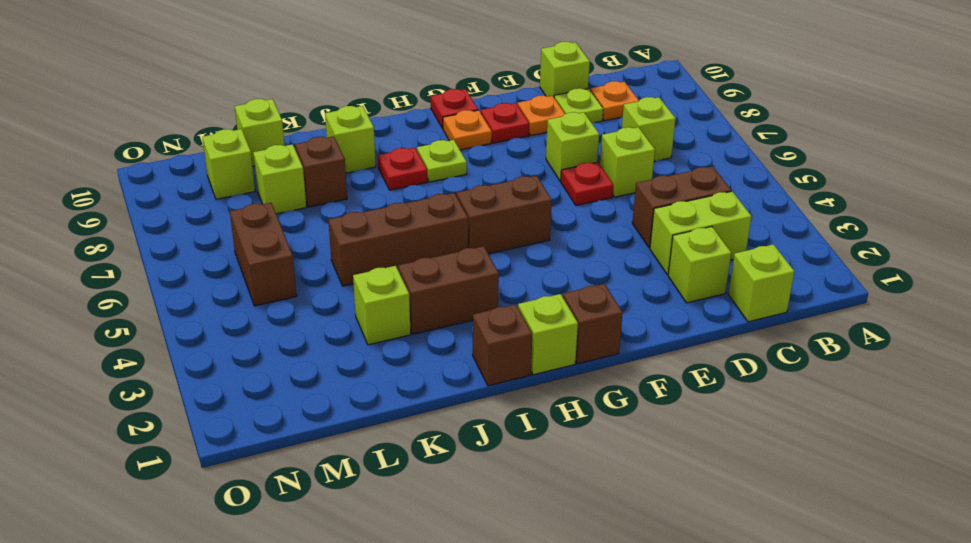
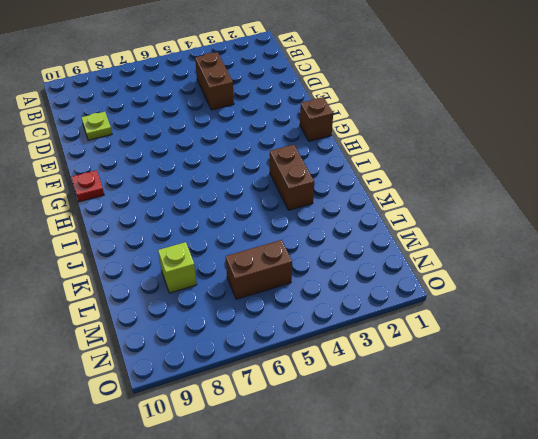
none -> lime 1x1 brick [728,244,794,322]
none -> lime 1x2 brick [650,191,752,275]
none -> lime 1x1 brick [622,97,676,162]
none -> orange 1x1 plate [590,81,639,121]

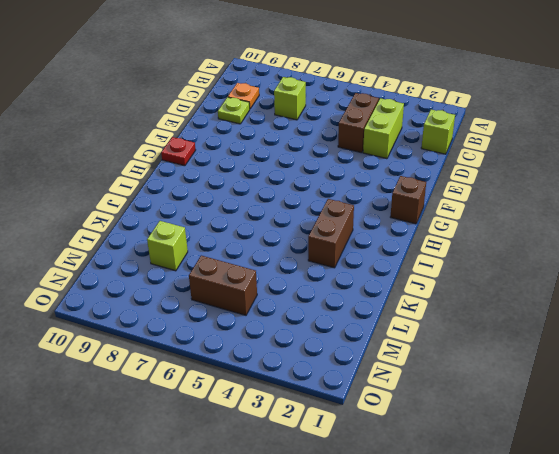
none -> lime 1x1 brick [668,227,731,303]
none -> lime 1x1 brick [600,127,655,197]
none -> lime 1x1 brick [540,42,590,97]
none -> red 1x1 plate [561,162,614,206]

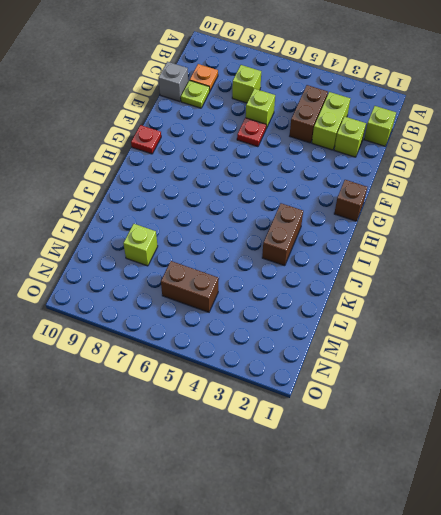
grey 1x1 brick [158,62,188,102] -> lime 1x1 brick [540,42,590,97]
none -> lime 1x1 brick [546,112,599,181]
none -> orange 1x1 plate [518,96,565,136]
none -> red 1x1 plate [481,103,529,143]
none -> brown 1x2 brick [456,176,552,254]

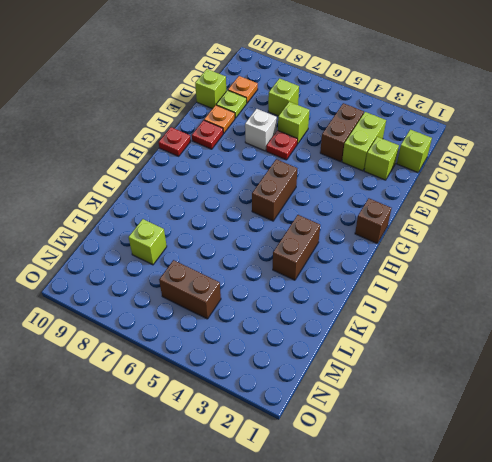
white 1x1 brick [245,109,277,151] -> lime 1x1 brick [546,112,599,181]
none -> orange 1x1 plate [443,110,492,150]
none -> lime 1x1 brick [518,294,578,375]
none -> lime 1x1 plate [417,140,467,182]
none -> brown 1x1 brick [473,304,532,386]

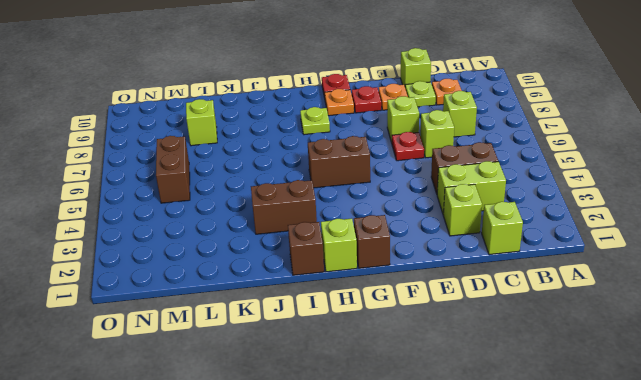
none -> brown 1x3 brick [328,193,468,286]
none -> red 1x1 plate [378,148,427,190]
none -> lime 1x1 brick [325,106,376,173]
none -> lime 1x1 brick [353,266,411,345]

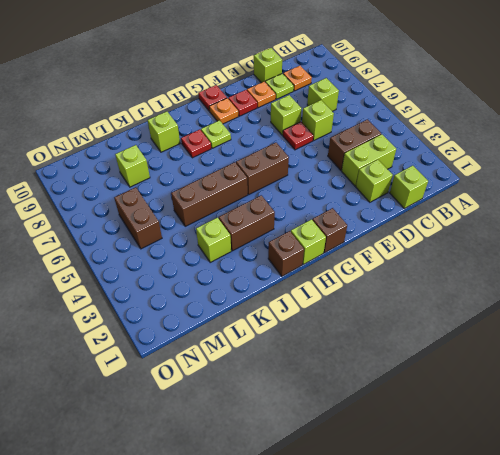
none -> brown 1x1 brick [295,136,347,207]
none -> lime 1x1 brick [235,99,285,166]
none -> lime 1x1 brick [202,129,255,199]

